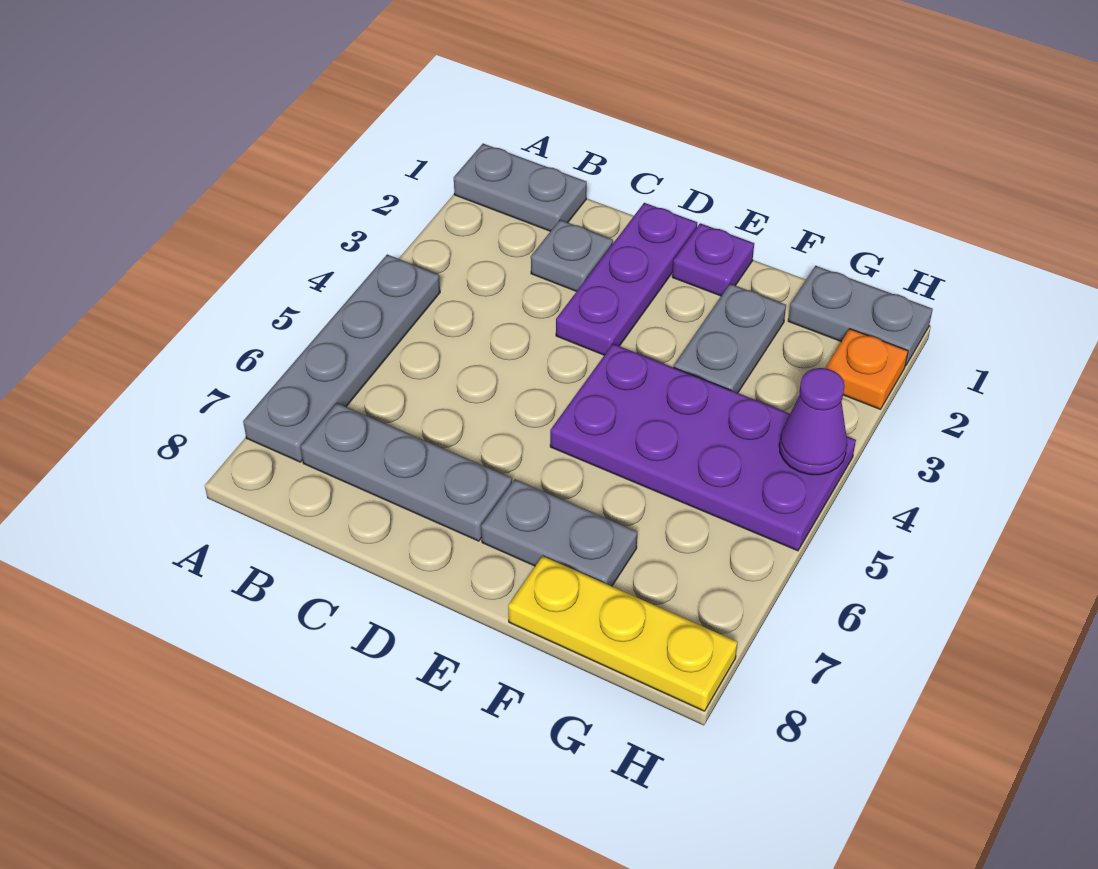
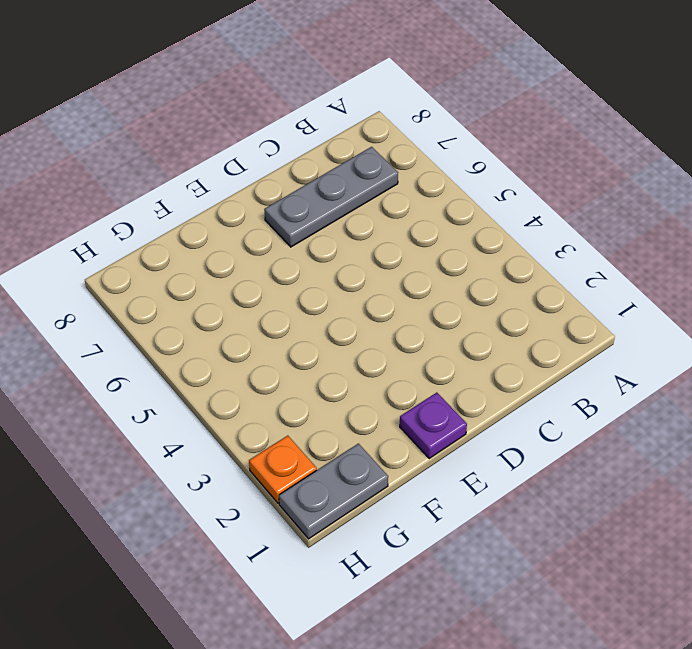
none -> grey 1x2 plate [454,144,587,231]
none -> grey 1x4 plate [243,255,440,462]
none -> grey 1x1 plate [531,220,613,291]

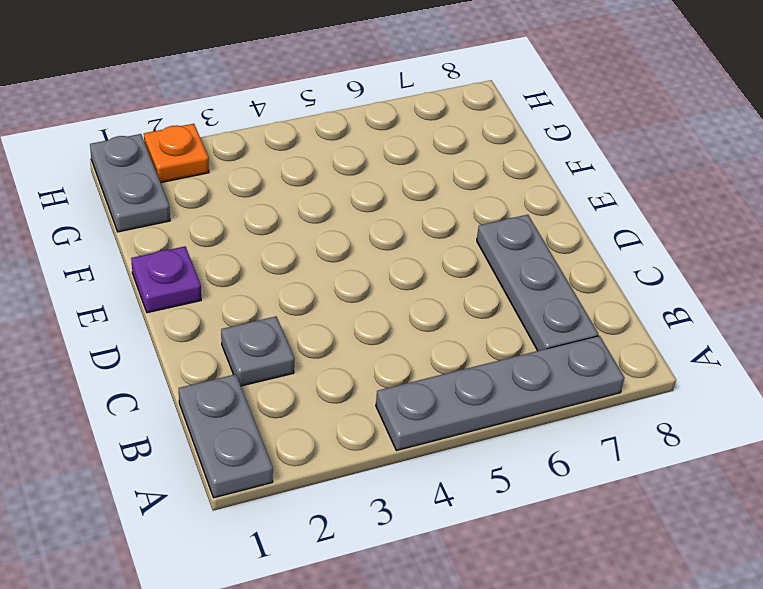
none -> purple 1x3 plate [556,203,697,355]
none -> purple 2x4 plate [550,344,856,551]
none -> grey 1x2 plate [481,479,637,586]

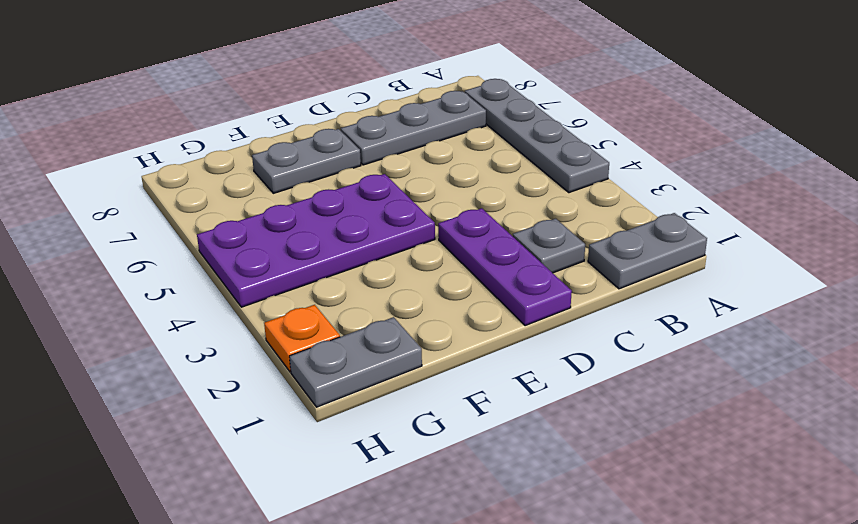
none -> purple 1x1 plate [672,223,754,296]
none -> grey 1x2 plate [674,284,786,393]
none -> yellow 1x3 plate [508,556,738,711]

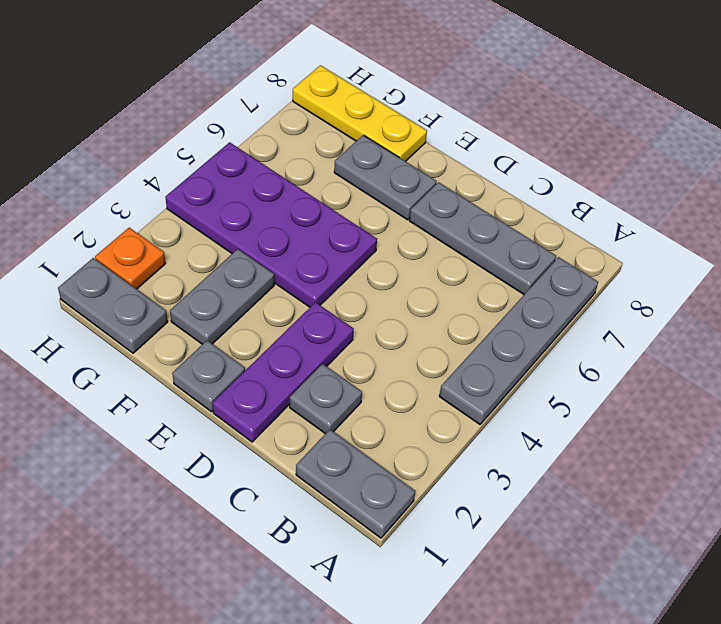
grey 1x1 plate [172,340,245,412] -> purple 1x1 plate [672,223,754,296]
none -> purple 1x1 cone [779,368,847,475]

